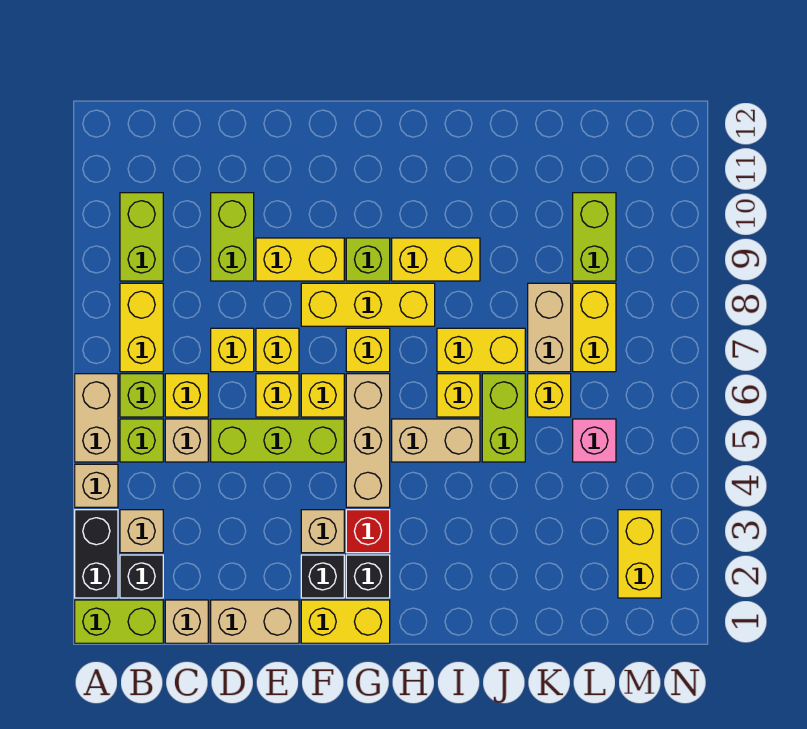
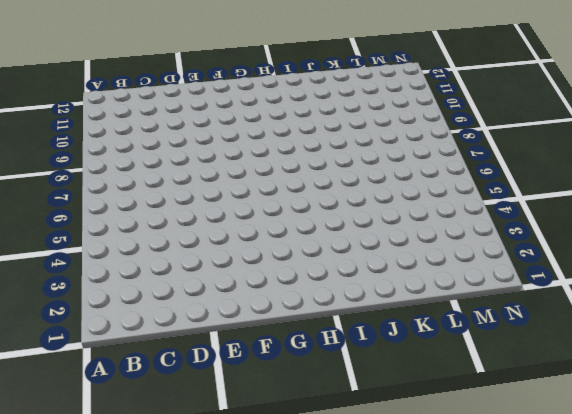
none -> lime 1x2 brick [75,600,163,643]
none -> black 1x2 brick [75,510,118,598]
none -> tan 1x1 brick [75,464,118,507]
none -> tan 1x2 brick [75,374,118,462]

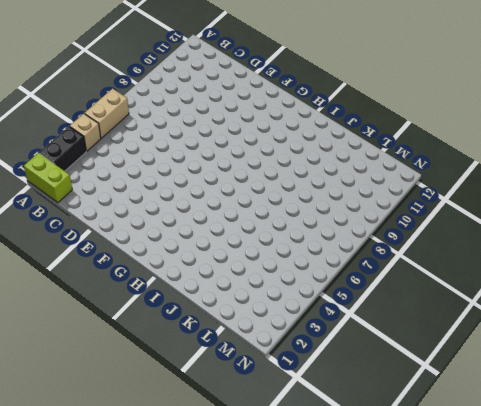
none -> black 1x1 brick [120,555,163,598]
none -> tan 1x1 brick [120,510,163,553]
none -> lime 1x1 brick [120,419,163,462]
none -> lime 1x1 brick [120,374,163,417]

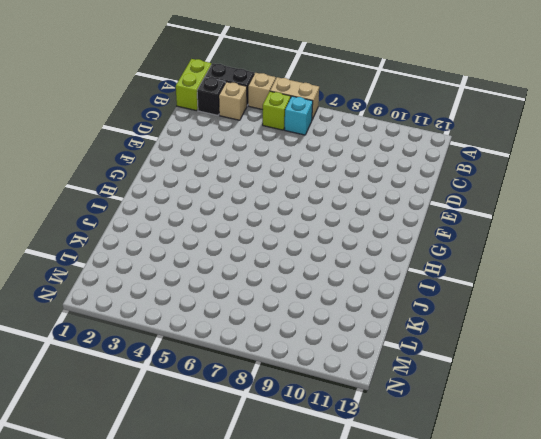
cyan 1x1 brick [285,96,313,135] -> lime 1x1 brick [120,374,163,417]
none -> yellow 1x2 brick [120,283,163,372]
none -> lime 1x2 brick [120,193,163,281]
none -> tan 1x1 brick [165,600,208,643]
none -> tan 1x1 brick [165,419,208,462]

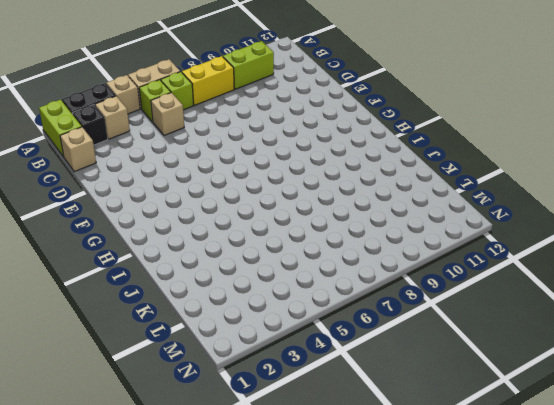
none -> yellow 1x1 brick [165,374,208,417]
none -> tan 1x2 brick [211,600,299,643]
none -> lime 1x3 brick [211,419,344,462]
none -> yellow 1x1 brick [211,328,254,372]

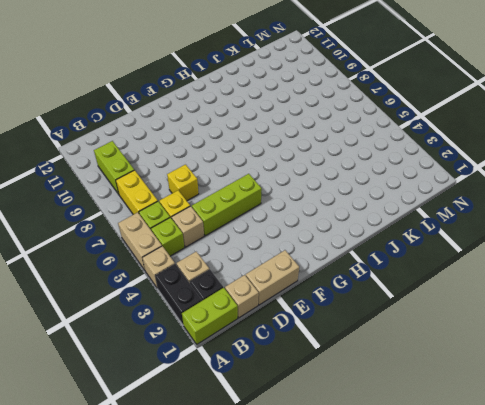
none -> lime 1x2 brick [211,193,254,281]
none -> yellow 1x1 brick [256,374,299,417]
none -> yellow 1x1 brick [256,328,299,372]
none -> yellow 1x2 brick [256,238,344,281]

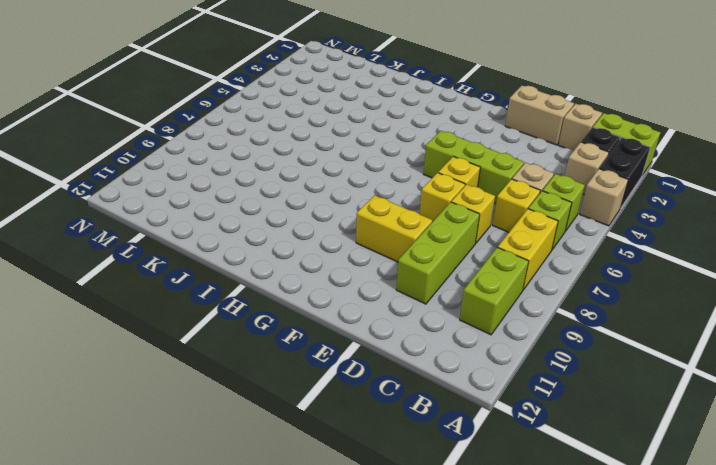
lime 1x3 brick [396,202,480,304] -> lime 1x2 brick [211,193,254,281]
none -> tan 1x2 brick [75,374,118,462]
none -> yellow 1x2 brick [301,600,390,643]
none -> black 1x1 brick [301,555,344,598]
none -> tan 1x1 brick [301,510,344,553]

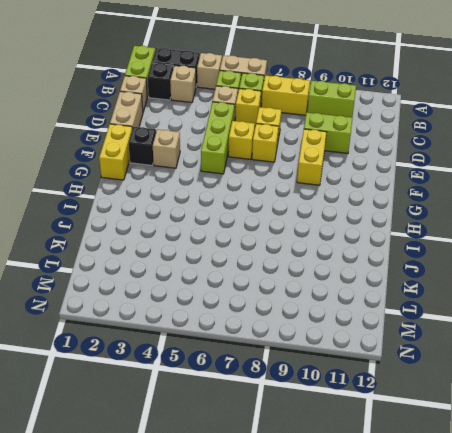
none -> yellow 1x1 brick [301,374,344,417]
none -> yellow 1x3 brick [301,283,435,326]
none -> black 1x1 brick [346,555,390,598]
none -> red 1x1 brick [346,510,390,553]

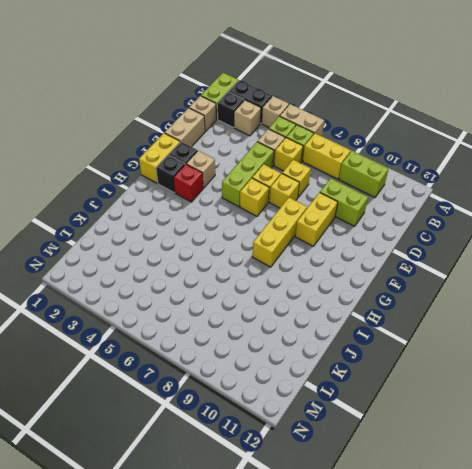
none -> tan 1x3 brick [346,374,390,507]
none -> yellow 1x1 brick [346,328,390,372]
none -> lime 1x1 brick [346,238,390,281]
none -> tan 1x2 brick [392,419,480,462]

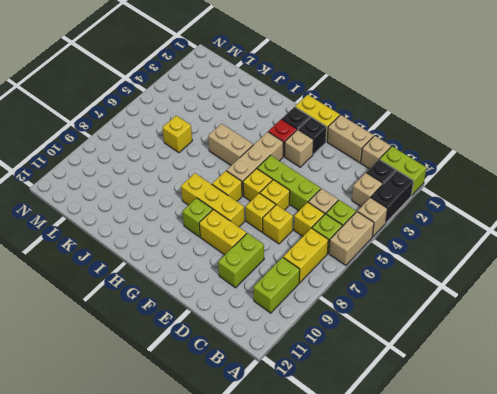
none -> yellow 1x2 brick [392,238,480,281]
none -> yellow 1x1 brick [437,374,480,417]
none -> yellow 1x2 brick [437,328,525,372]
none -> lime 1x2 brick [482,374,525,462]

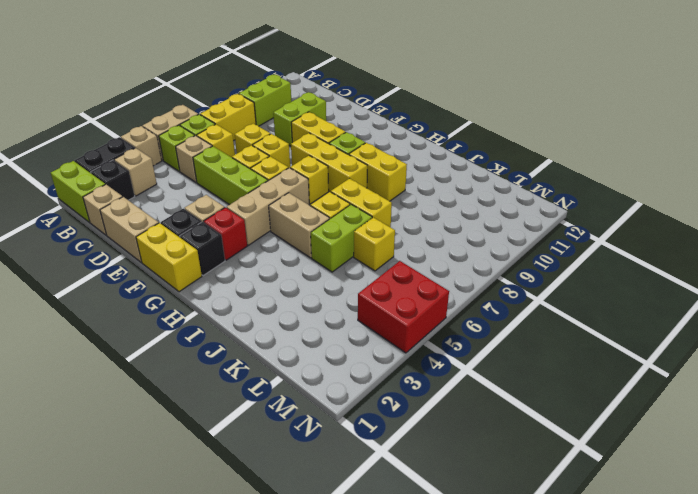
red 2x2 brick [358,261,449,353] -> none
none -> tan 1x2 brick [528,283,571,372]
none -> pink 1x1 brick [573,419,616,462]
none -> yellow 1x2 brick [573,283,616,372]
none -> lime 1x2 brick [573,193,616,281]

